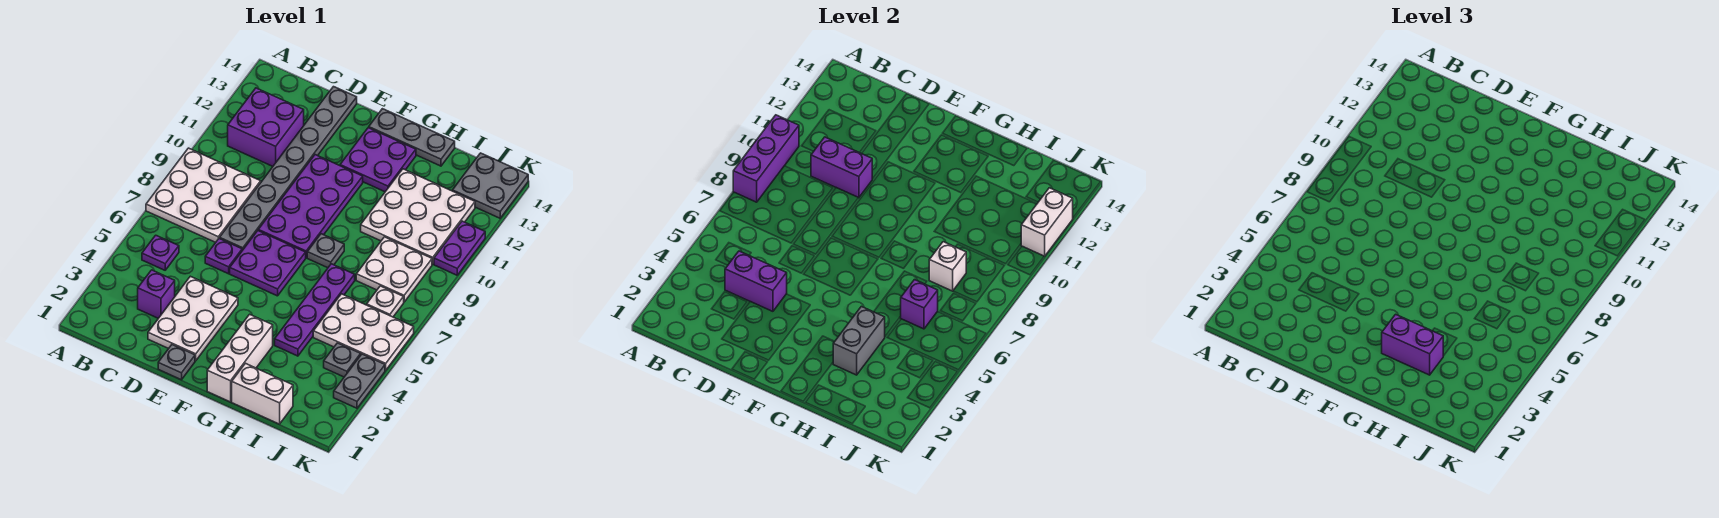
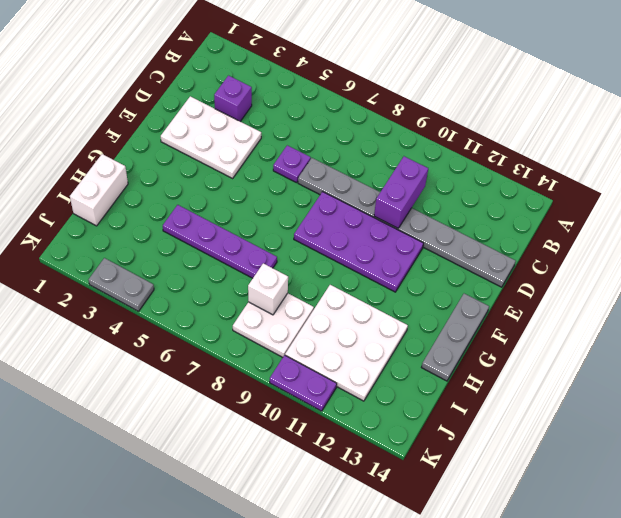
none -> white 3x3 plate [146,148,261,242]
none -> purple 1x1 plate [142,235,179,270]
none -> purple 2x2 brick [228,88,304,166]
none -> grey 1x1 plate [158,345,195,380]

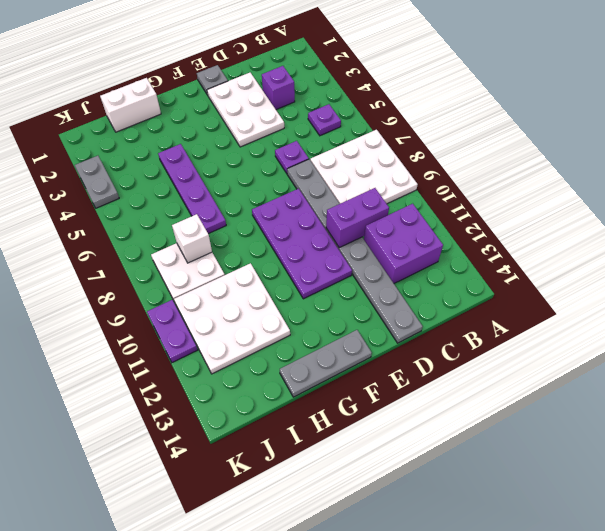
none -> purple 2x2 plate [230,231,306,296]
none -> purple 2x2 plate [340,128,416,192]
none -> white 1x3 brick [207,314,273,402]
none -> grey 1x1 plate [307,234,344,268]

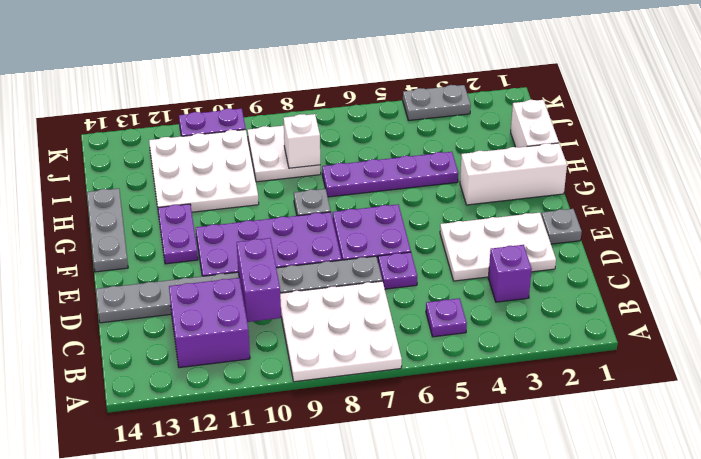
purple 1x2 plate [158,204,198,264] -> purple 2x2 plate [340,128,416,192]
none -> white 2x3 plate [313,294,414,370]
none -> grey 1x1 plate [324,343,361,377]
none -> white 1x1 plate [367,286,404,317]
none -> grey 2x2 plate [452,153,528,218]

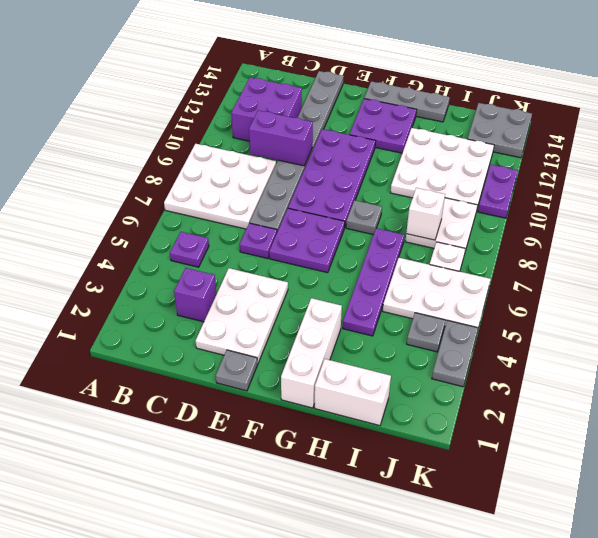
none -> purple 1x3 brick [733,115,799,202]
none -> purple 1x2 brick [725,251,787,311]
none -> grey 1x2 brick [833,306,885,375]
none -> purple 1x1 brick [901,280,938,329]

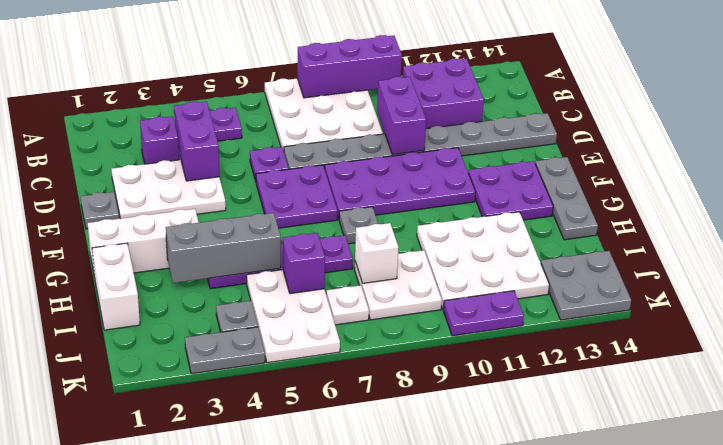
grey 1x3 brick [166,213,281,283] -> grey 1x2 brick [833,306,885,375]
none -> white 1x2 brick [1021,188,1073,256]
none -> purple 1x2 brick [1382,314,1443,375]

